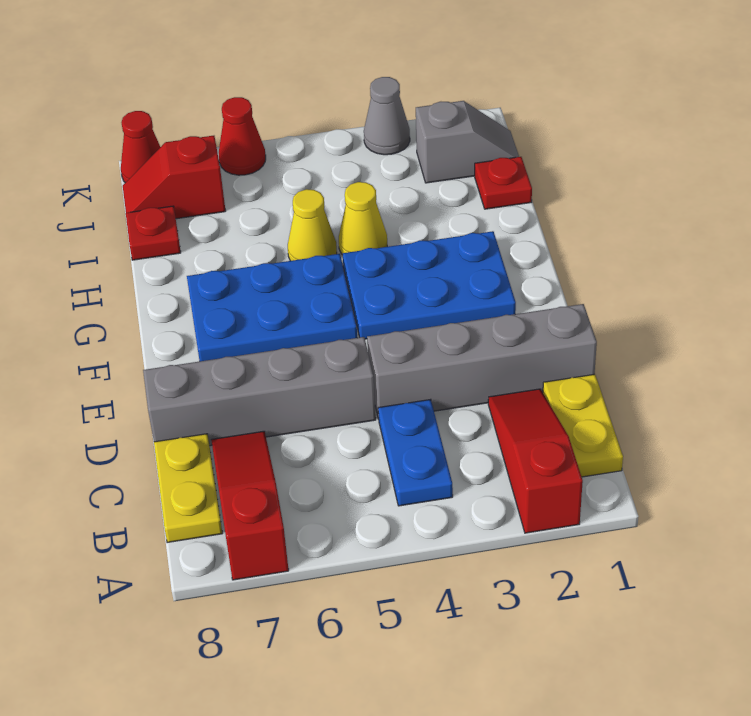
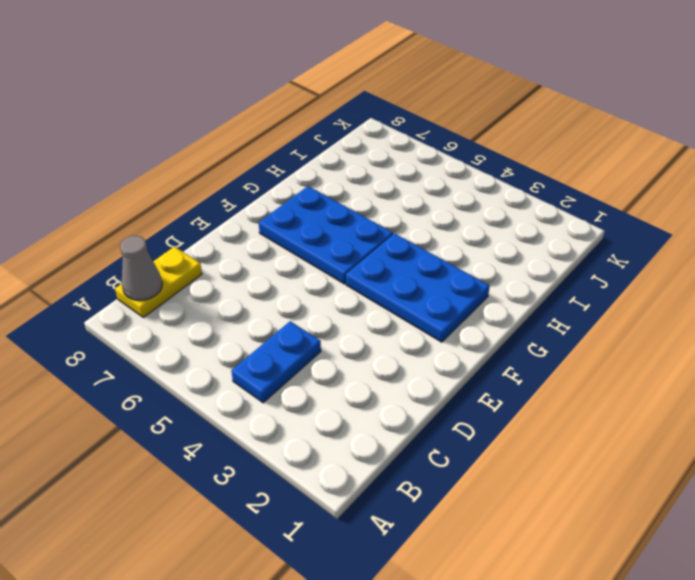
grey 1x1 cone [120,236,162,300] -> grey 1x1 cone moved to [364,77,410,155]
none -> red 1x3 slope [488,389,583,533]
none -> red 1x3 slope [211,431,289,580]
none -> yellow 1x2 plate [543,374,623,477]

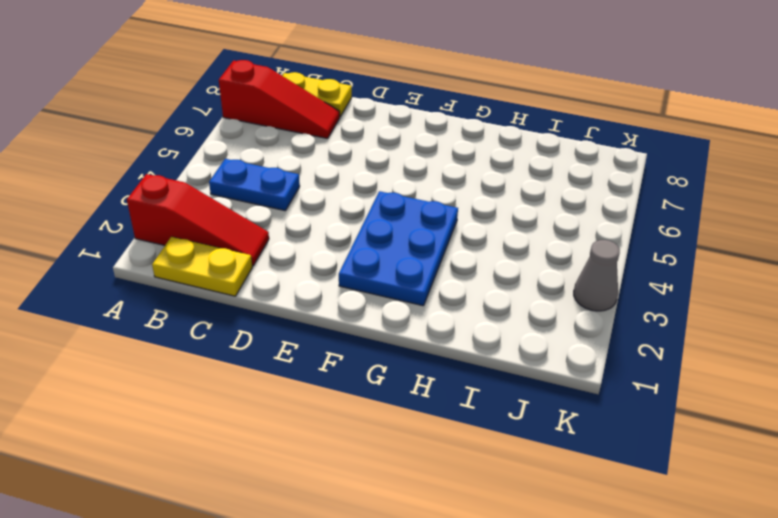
none -> grey 1x4 brick [367,304,597,419]
none -> grey 1x4 brick [143,337,376,446]
none -> blue 2x3 plate [187,254,357,361]

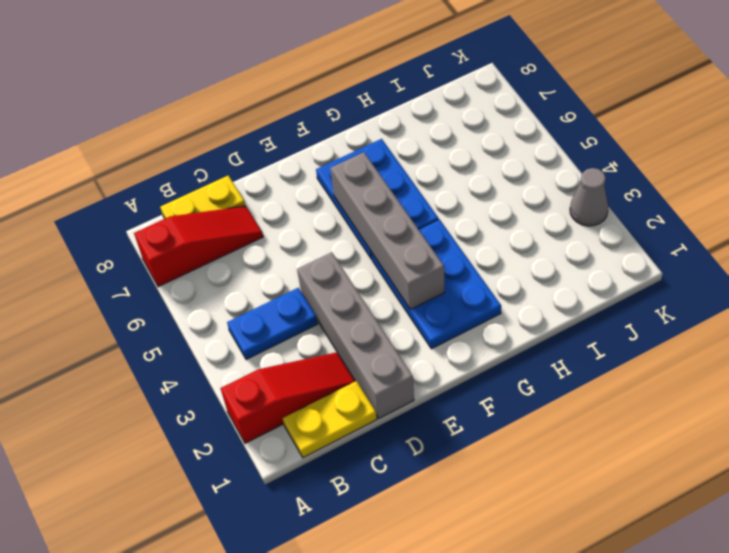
grey 1x4 brick [331,152,444,309] -> grey 1x4 brick moved to [143,337,376,446]
none -> yellow 1x1 cone [339,182,387,255]
none -> yellow 1x1 cone [288,189,337,261]
none -> red 1x1 plate [475,157,532,209]

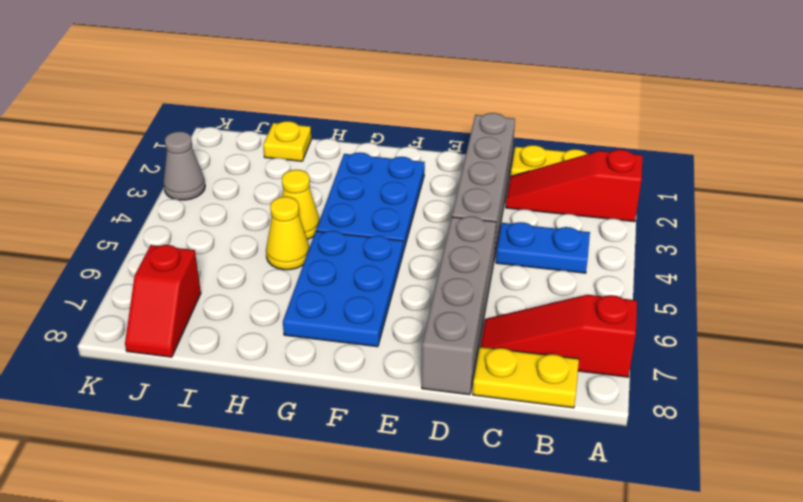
yellow 1x1 plate [263,121,311,161] -> red 1x1 plate [475,157,532,209]
none -> red 1x1 plate [126,206,181,260]
none -> grey 1x2 slope [416,101,519,183]
none -> red 1x1 cone [219,97,266,175]

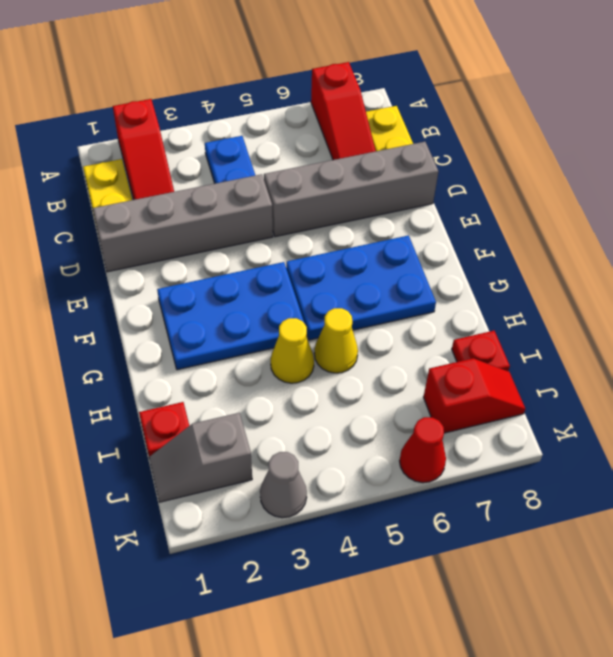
none -> red 1x1 cone [121,111,160,183]

